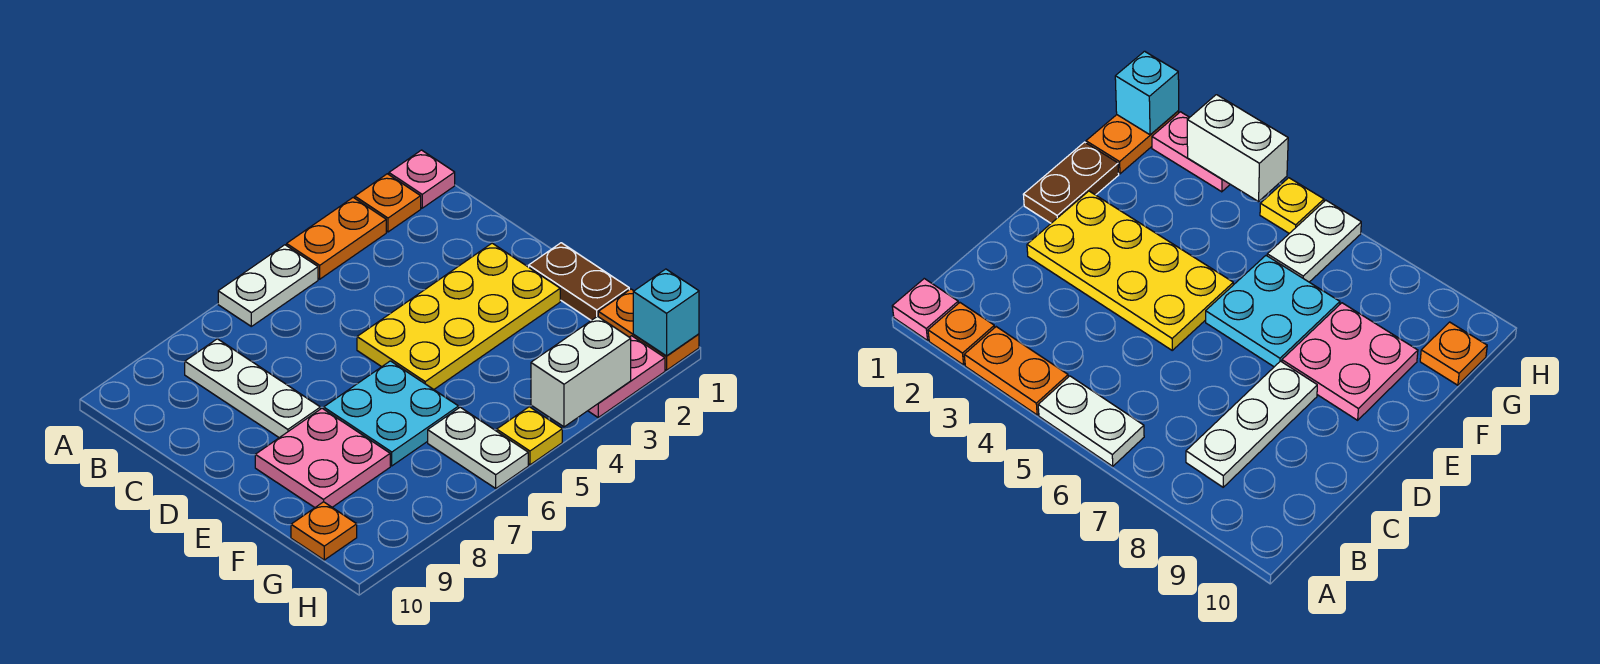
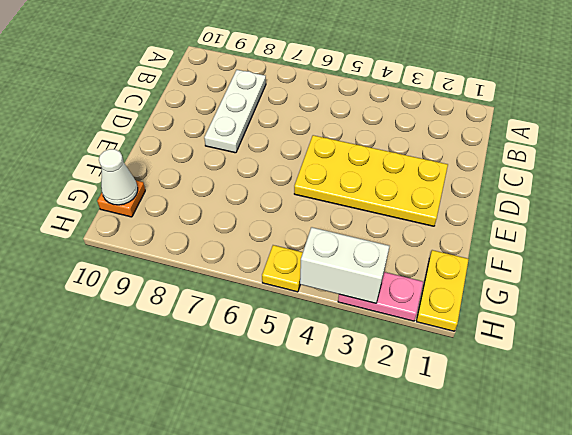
yellow 1x2 plate [416,250,469,331] -> orange 1x2 plate [598,289,699,370]
white 1x1 cone [99,149,138,205] -> none
none -> pink 1x1 plate [389,150,455,208]
none -> orange 1x1 plate [355,174,421,232]
none -> orange 1x2 plate [287,198,386,279]

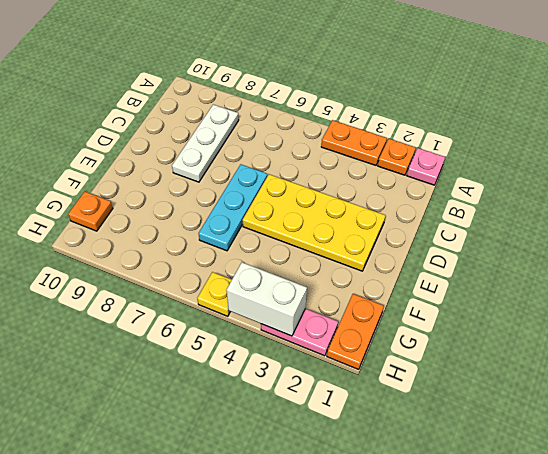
cyan 1x3 plate [198,164,267,251] -> cyan 2x2 plate [324,361,459,466]
none -> white 1x2 plate [218,245,318,326]
none -> brown 1x2 plate [529,243,629,320]
none -> pink 2x2 plate [255,408,390,507]

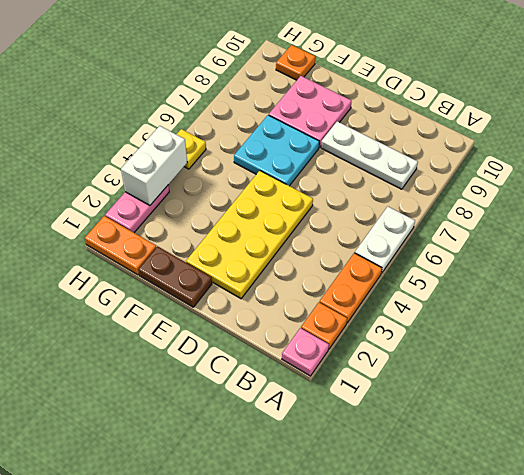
none -> white 1x2 plate [428,407,528,488]
none -> cyan 1x1 brick [633,269,699,356]

